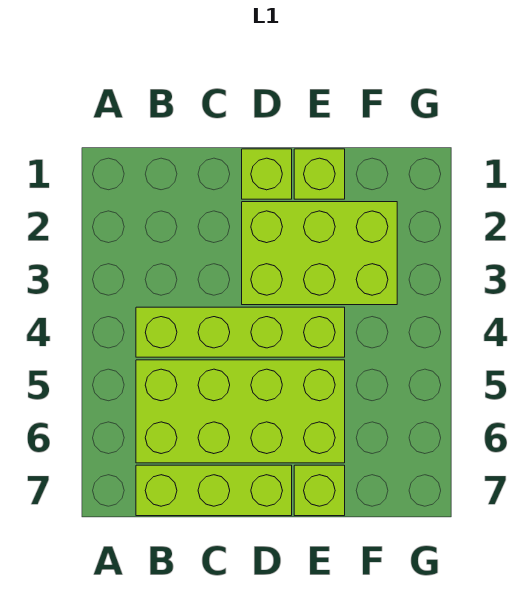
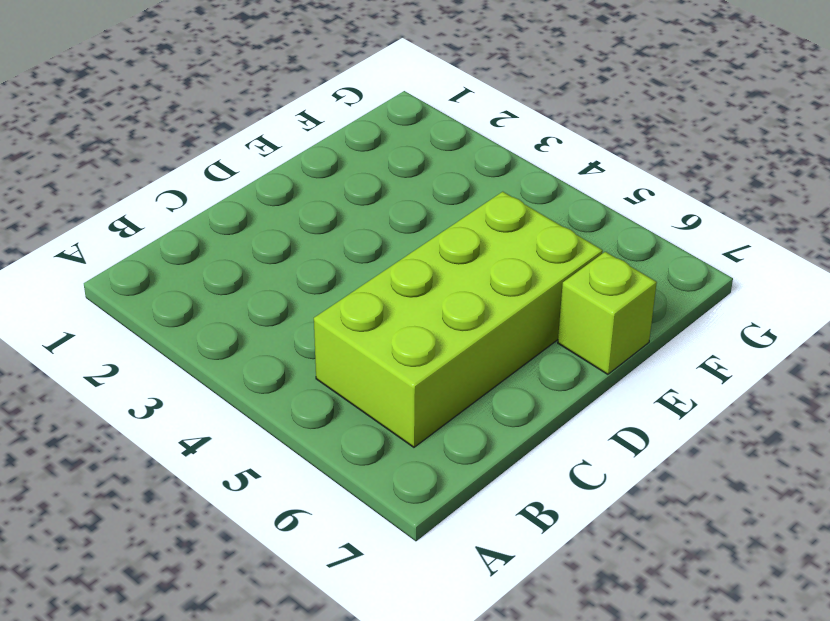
none -> lime 1x4 brick [136,307,345,357]
none -> lime 1x3 brick [136,465,292,516]

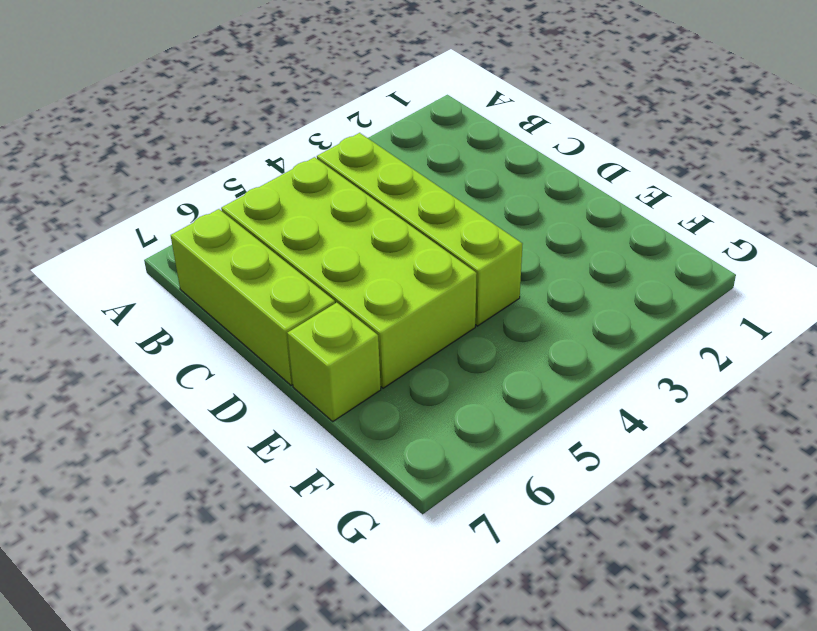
none -> lime 1x1 brick [242,149,292,199]
none -> lime 2x3 brick [242,202,397,305]

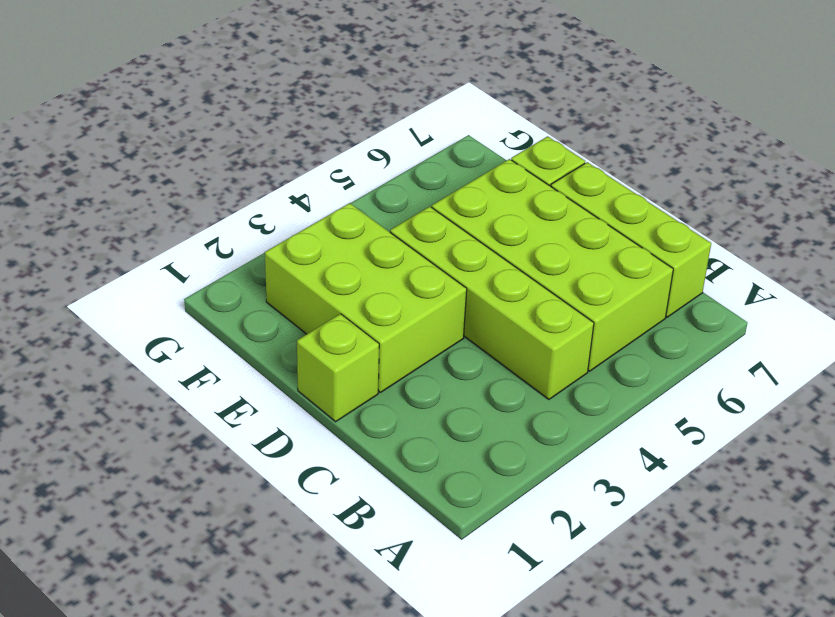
none -> lime 1x1 brick [294,149,345,199]

